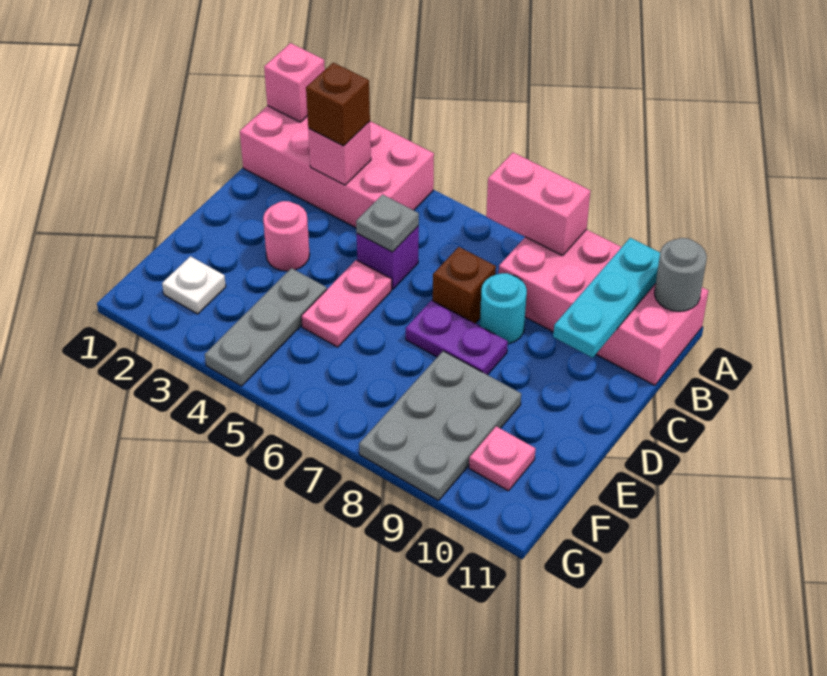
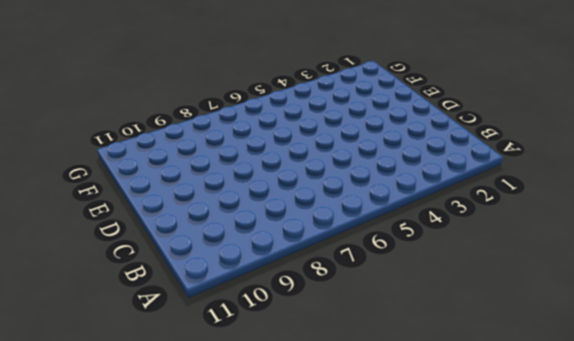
none -> pink 2x4 brick [240,106,434,228]
none -> pink 2x4 brick [499,229,708,385]
none -> purple 1x1 brick [357,226,419,289]

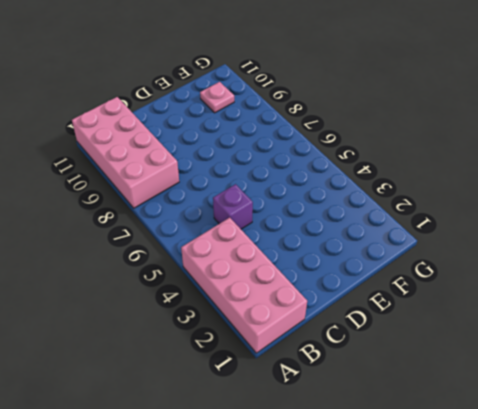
none -> brown 1x1 brick [433,247,496,323]
none -> cyan 1x1 round brick [480,273,527,344]
none -> pink 1x1 round brick [263,201,310,271]

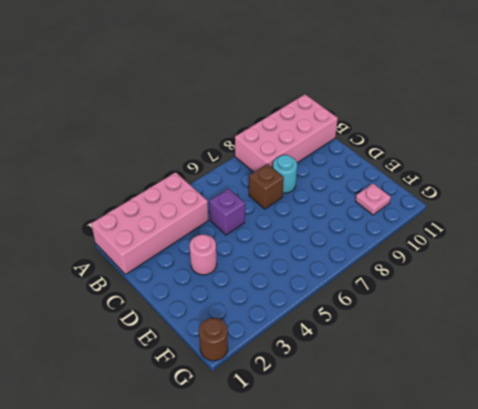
brown 1x1 round brick [199,318,228,361] -> none
none -> pink 1x2 plate [301,260,392,347]
none -> purple 1x2 plate [406,300,508,375]
none -> grey 1x3 plate [205,268,327,386]

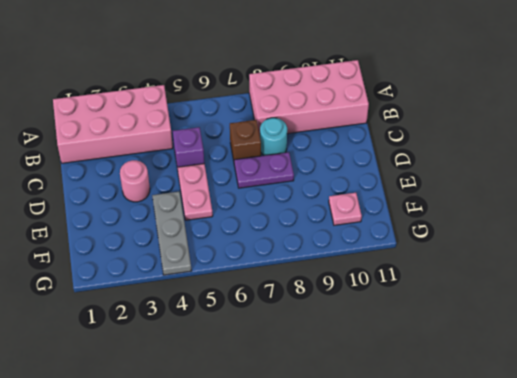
none -> grey 2x3 plate [359,351,521,501]
none -> white 1x1 plate [162,256,226,314]
none -> pink 1x1 brick [264,43,325,122]

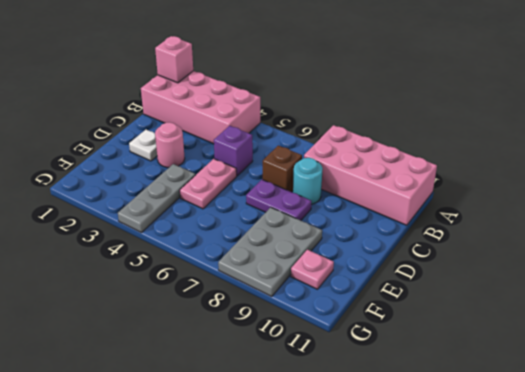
white 1x1 plate [129,130,157,161] -> white 1x1 plate moved to [162,256,226,314]
none -> pink 1x2 brick [486,153,590,256]
none -> cyan 1x3 plate [553,238,660,358]
none -> grey 1x1 round brick [655,238,707,311]

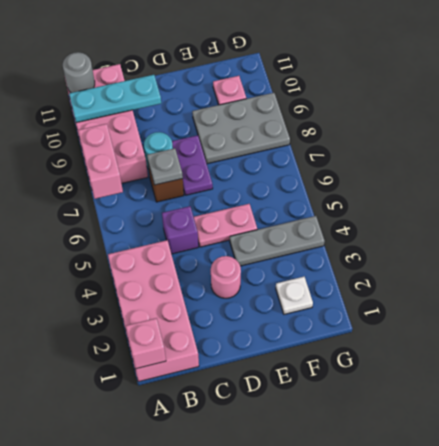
grey 1x1 plate [147,148,183,185] -> grey 1x1 plate moved to [356,194,419,252]
none -> pink 1x1 brick [308,121,371,185]
none -> brown 1x1 brick [306,63,370,146]

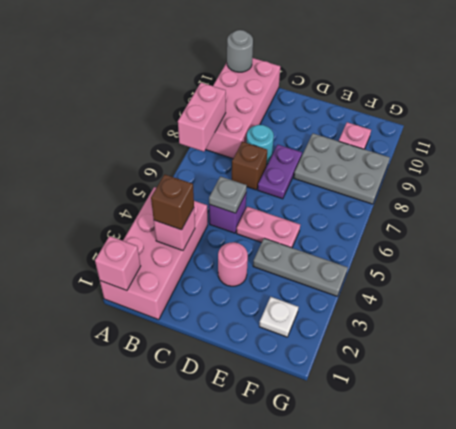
none -> cyan 1x3 plate [553,238,660,358]

